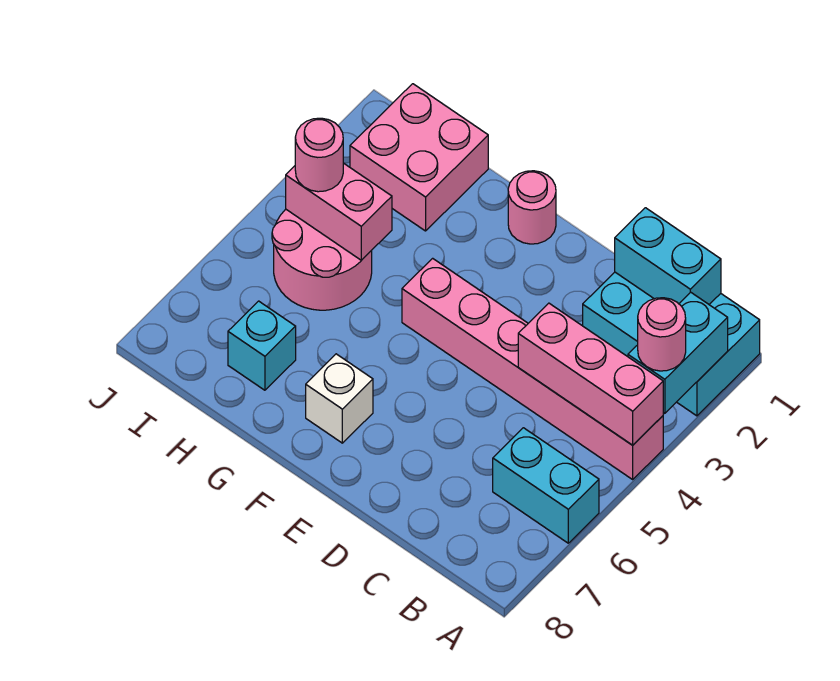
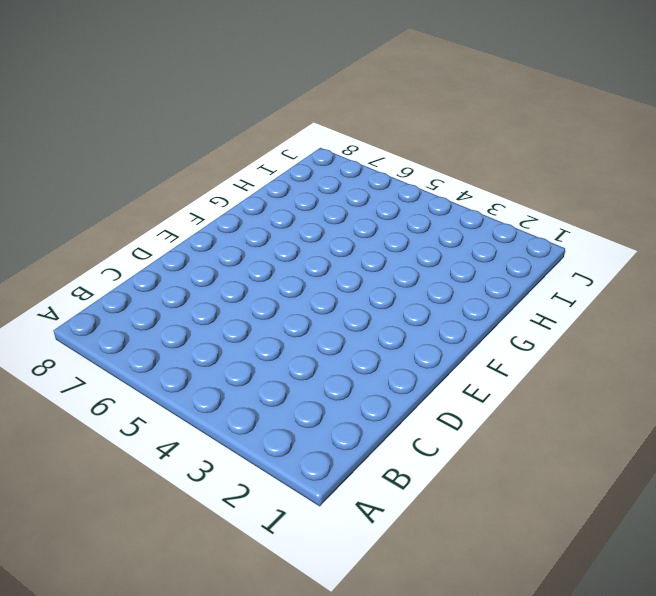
none -> cyan 2x3 brick [583,272,760,416]
none -> pink 1x6 brick [402,258,663,479]
none -> cyan 1x2 brick [493,428,599,543]

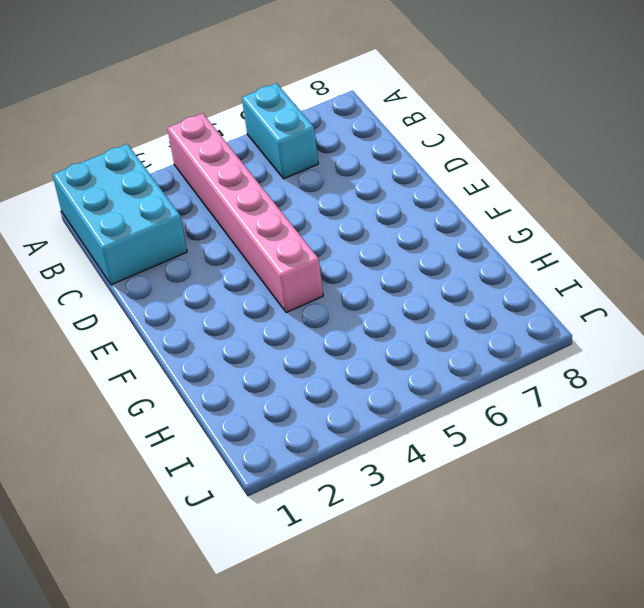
none -> pink 1x1 round brick [508,171,556,244]
none -> white 1x1 brick [306,354,373,443]
none -> pink 2x2 brick [350,84,488,231]

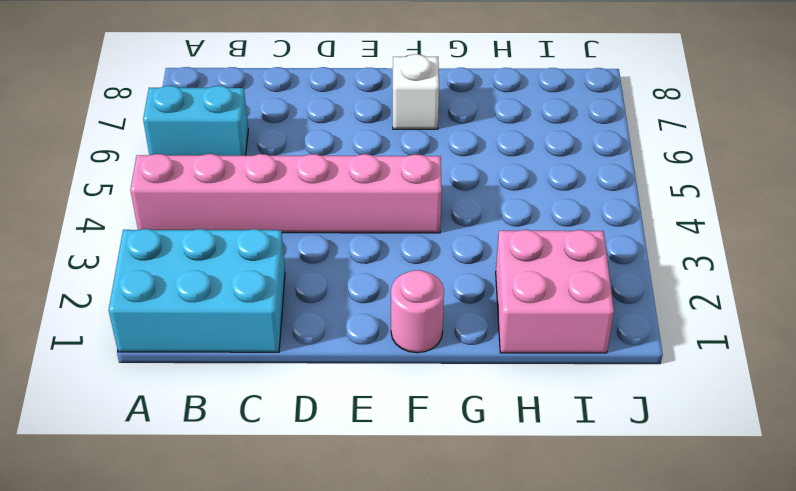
none -> pink 2x2 round brick [272,210,372,310]
none -> cyan 1x1 brick [228,301,296,390]
none -> cyan 1x2 brick [628,292,728,413]

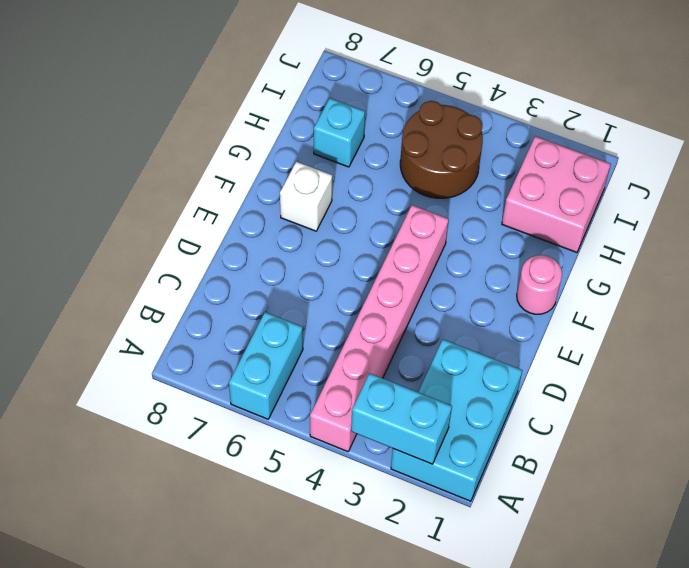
brown 2x2 round brick [400,101,483,198] -> pink 2x2 round brick [272,210,372,310]
none -> pink 1x3 brick [518,303,663,445]
none -> cyan 1x2 brick [615,208,721,304]
none -> pink 1x2 brick [286,163,392,260]

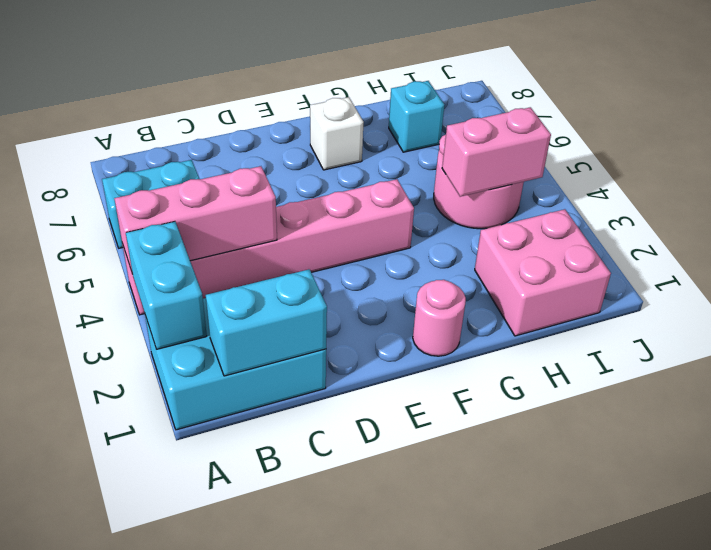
none -> pink 1x1 round brick [638,298,686,371]
none -> pink 1x1 round brick [295,118,343,192]

